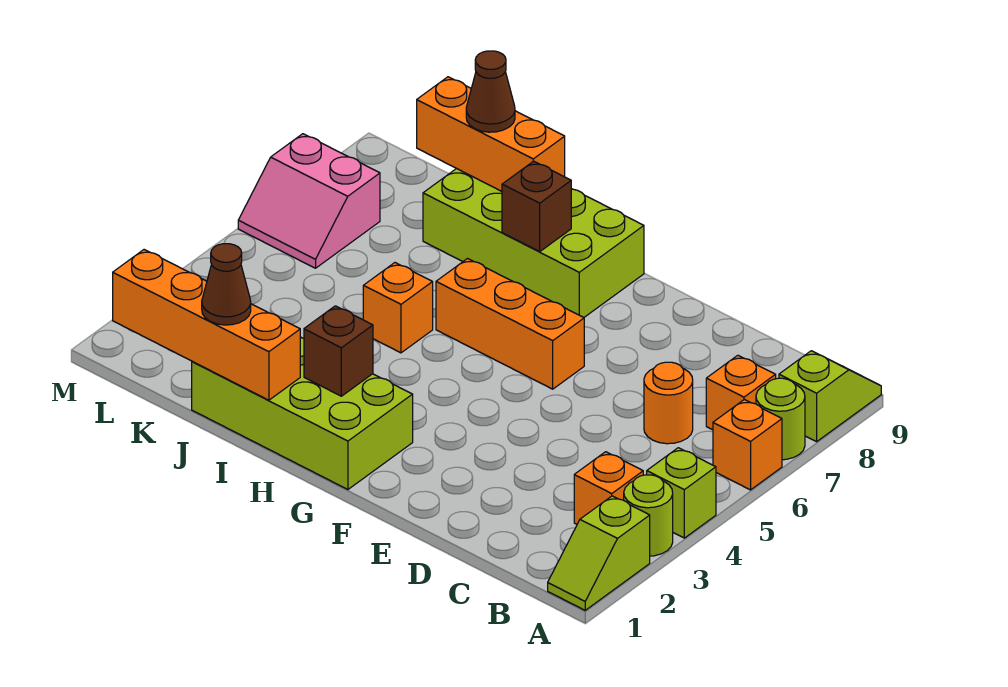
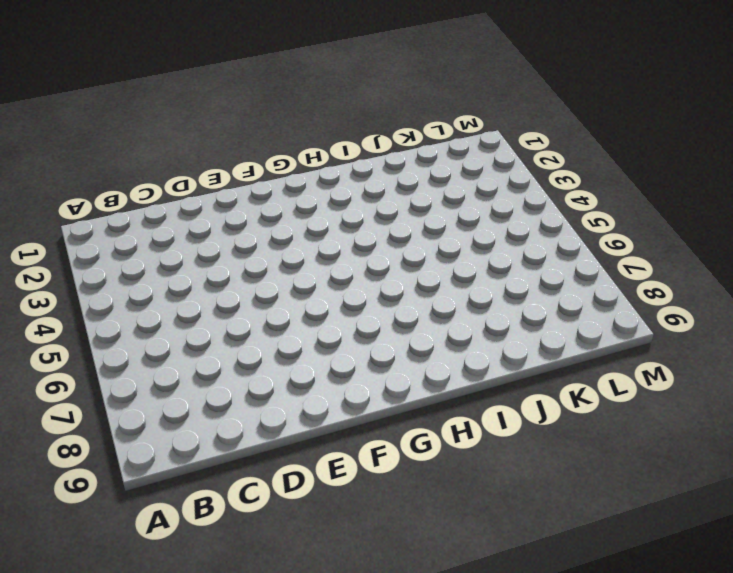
none -> lime 1x2 slope [548,496,650,610]
none -> lime 1x1 round brick [624,475,673,556]
none -> lime 1x1 brick [647,448,716,538]

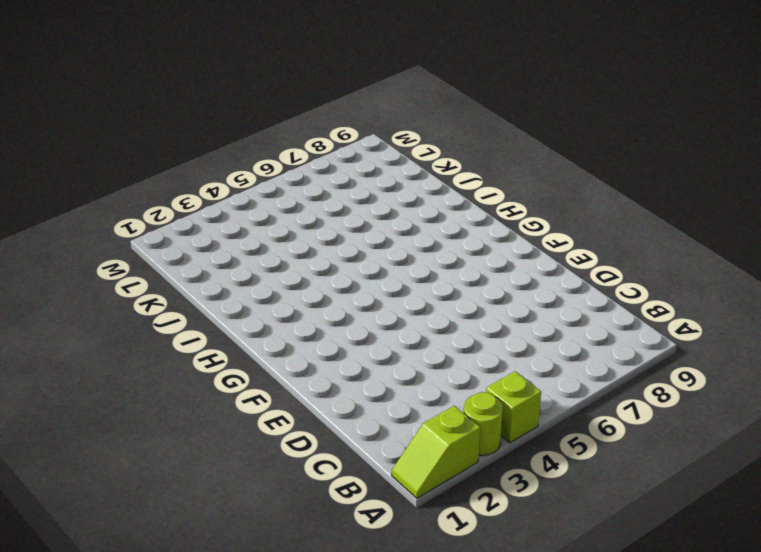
none -> orange 1x1 brick [713,400,782,490]
none -> lime 1x1 round brick [756,378,805,460]
none -> lime 1x2 slope [779,351,881,442]

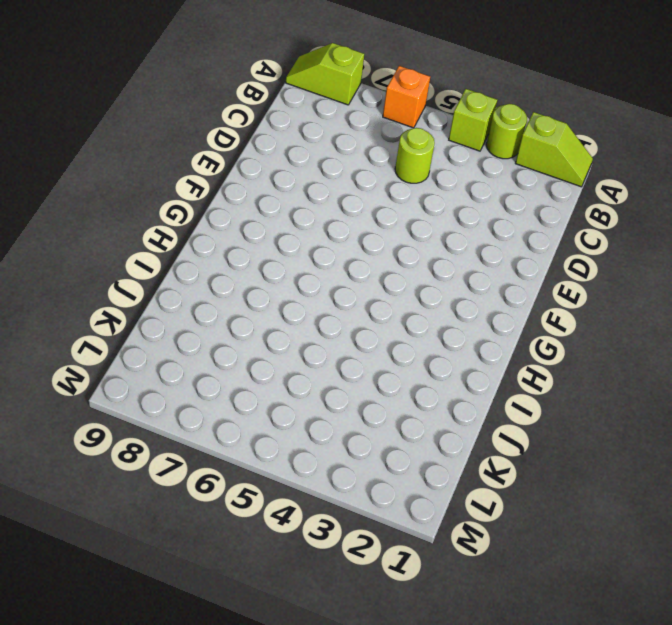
lime 1x1 round brick [395,128,435,183] -> lime 1x1 round brick moved to [756,378,805,460]
none -> orange 1x1 brick [574,452,643,524]
none -> orange 1x1 brick [706,355,776,430]
none -> orange 1x1 round brick [644,362,693,444]

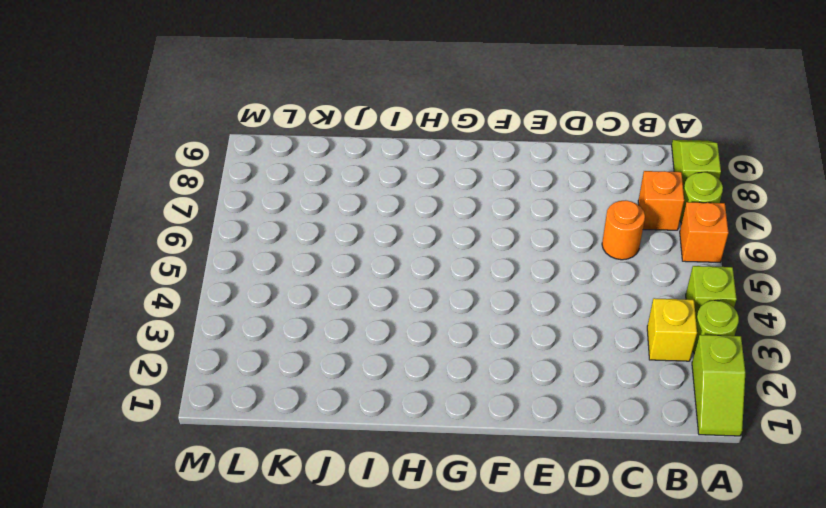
yellow 1x1 brick [647,298,697,361] -> orange 1x1 brick [574,452,643,524]
none -> orange 1x3 brick [436,259,584,389]
none -> lime 2x4 brick [192,337,413,489]
none -> lime 2x4 brick [423,168,644,317]

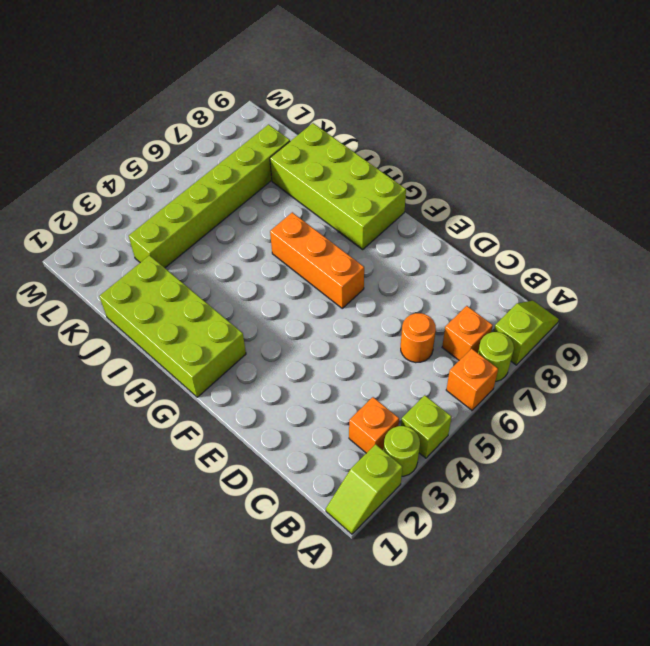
lime 1x6 brick [129,125,290,268] -> none
none -> orange 1x1 brick [363,263,433,353]
none -> pink 2x2 slope [238,134,380,268]
none -> brown 1x1 brick [304,306,373,396]

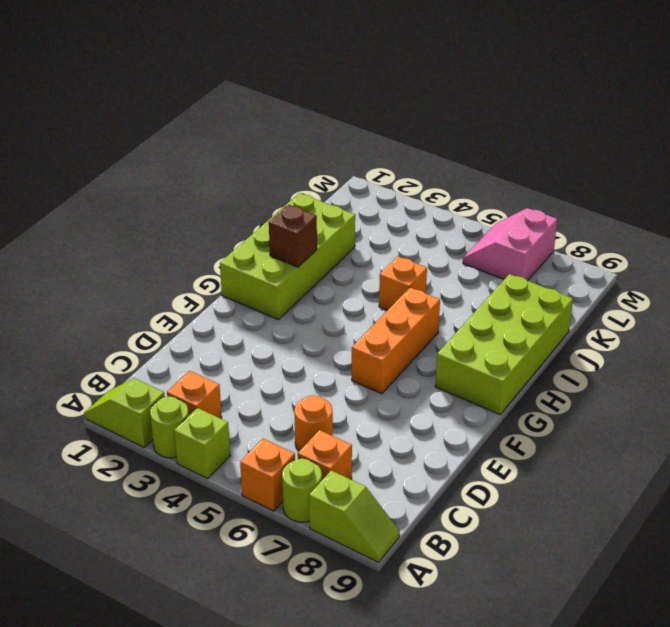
none -> brown 1x1 brick [502,161,571,252]
none -> orange 1x4 brick [113,250,300,400]
none -> orange 1x3 brick [417,77,565,191]

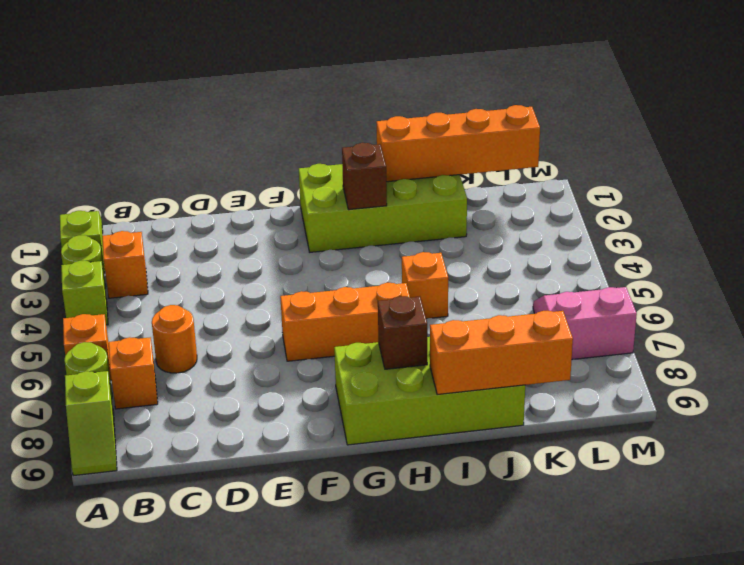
none -> brown 1x1 cone [202,244,251,325]
none -> brown 1x1 cone [466,51,515,132]

